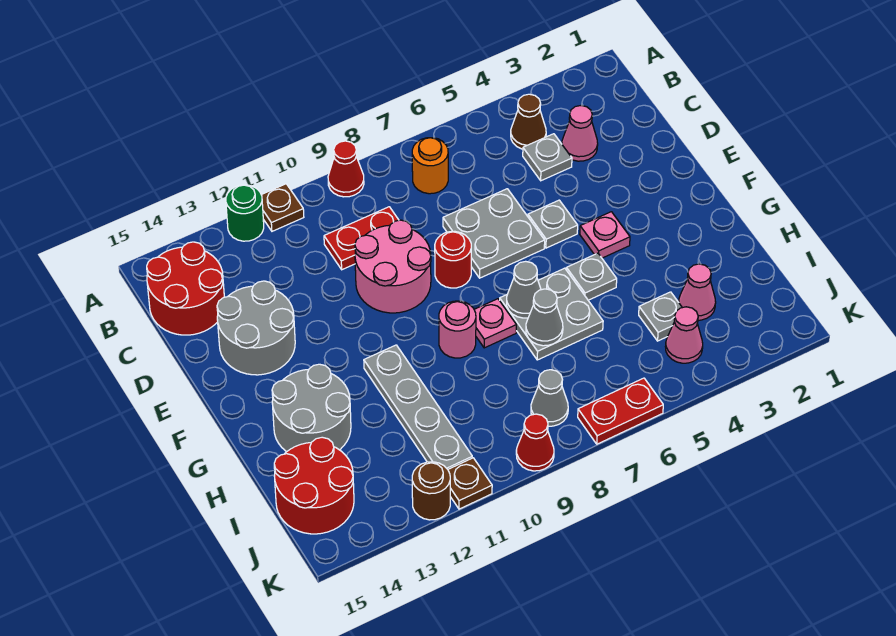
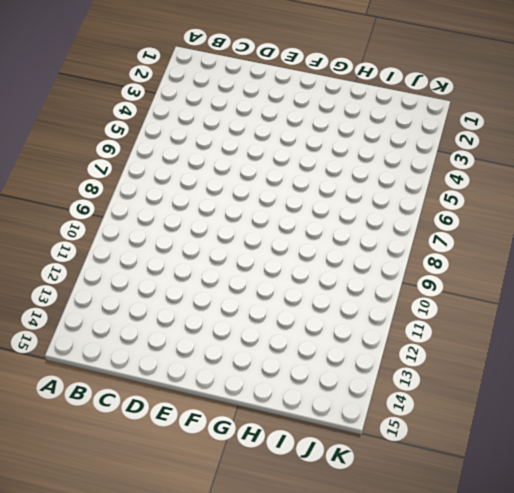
none -> red 1x1 cone [328,141,364,197]
none -> brown 1x1 plate [262,184,304,231]
none -> green 1x1 round brick [226,185,264,241]
none -> brown 1x1 cone [511,94,546,149]

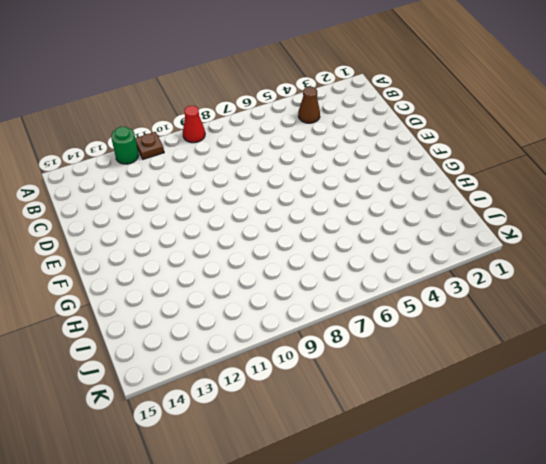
none -> orange 1x1 round brick [412,138,448,194]
none -> red 2x2 round brick [147,242,224,335]
none -> pink 1x1 cone [562,106,598,161]
none -> grey 1x1 plate [523,134,572,181]

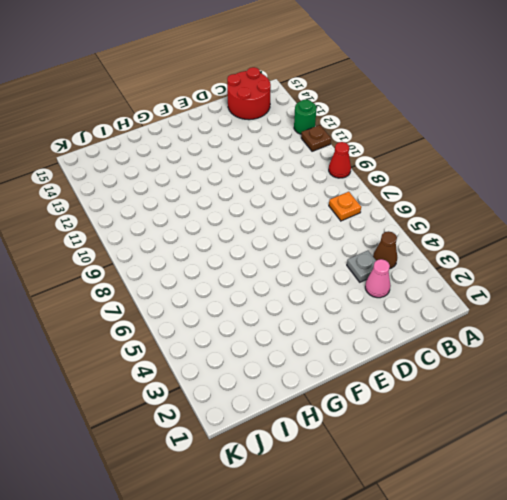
orange 1x1 plate [329,192,361,221] -> orange 1x1 round brick [412,138,448,194]
none -> red 1x2 plate [324,207,399,270]
none -> grey 2x2 plate [443,189,545,278]
none -> pink 2x2 round brick [355,220,431,313]
none -> grey 2x2 round brick [217,281,295,375]

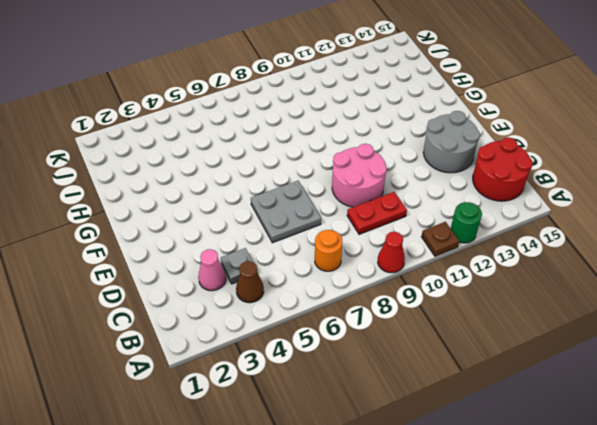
none -> grey 1x1 plate [528,200,578,248]
none -> red 1x1 round brick [435,231,471,288]
none -> pink 1x1 plate [580,212,630,258]
none -> grey 1x1 plate [566,253,617,300]

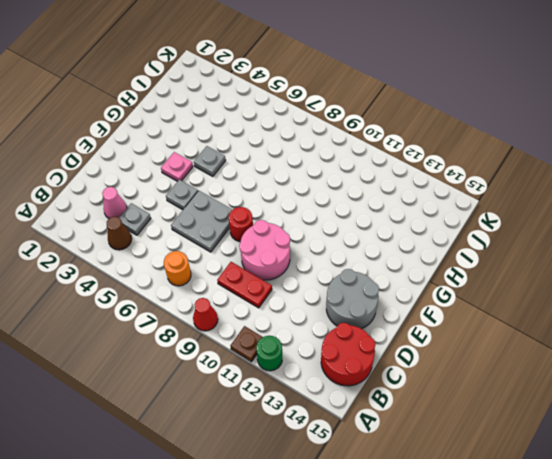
none -> grey 2x2 plate [500,268,603,360]
none -> pink 1x1 plate [474,299,516,348]
none -> pink 1x1 round brick [439,301,476,358]
none -> grey 1x4 plate [364,345,472,469]

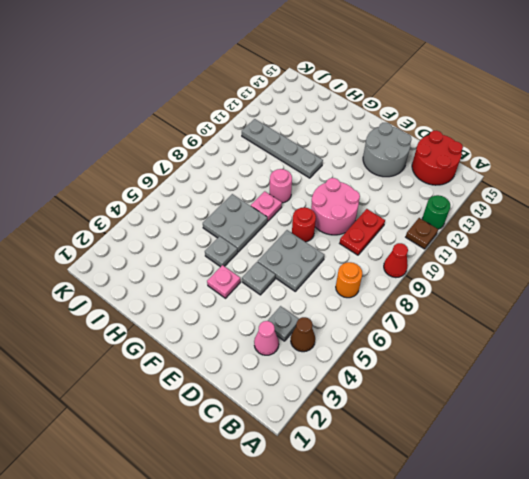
none -> grey 2x2 round brick [272,364,351,452]
none -> pink 1x1 cone [679,264,716,320]
none -> grey 1x1 plate [639,292,682,341]
none -> red 2x2 round brick [274,437,354,534]

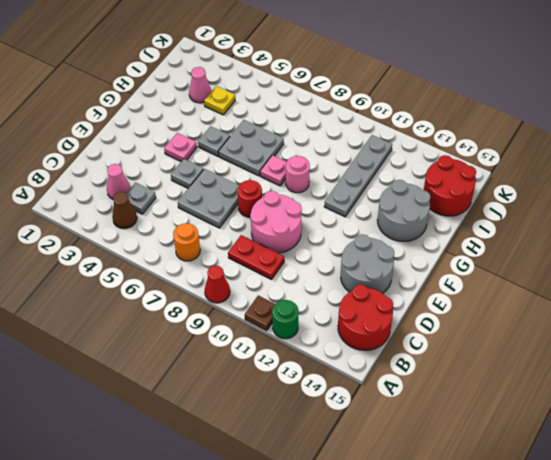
yellow 1x1 plate [204,86,235,115] -> grey 1x1 plate [639,292,682,341]
none -> pink 1x1 cone [665,307,703,363]
none -> grey 1x1 cone [531,370,568,426]
none -> red 1x2 plate [578,378,663,444]
none -> red 1x1 cone [516,414,554,471]

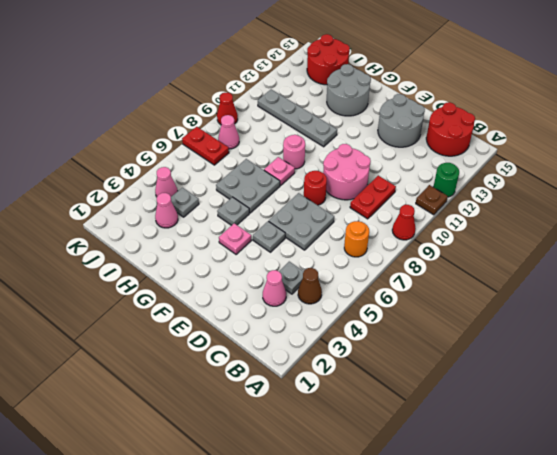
red 1x2 plate [182,127,229,165] -> red 1x2 plate turned to [578,378,663,444]
pink 1x1 cone [218,115,239,149] -> grey 1x1 cone [531,370,568,426]
none -> brown 1x1 plate [448,458,492,509]
none -> brown 1x1 round brick [412,462,450,520]
none -> grey 1x1 cone [507,261,541,318]
none -> grey 1x1 cone [526,289,563,346]

